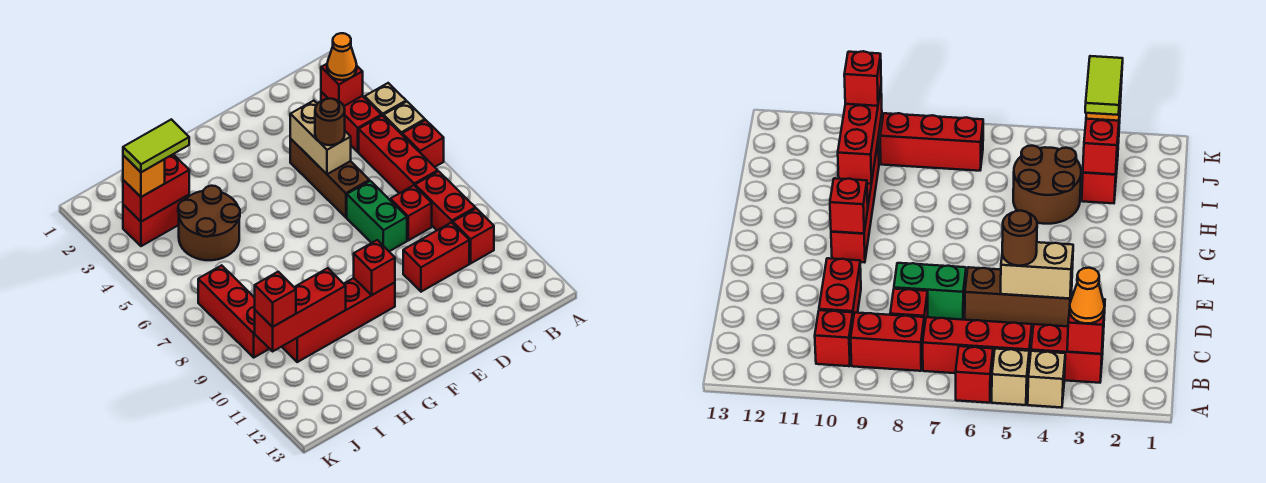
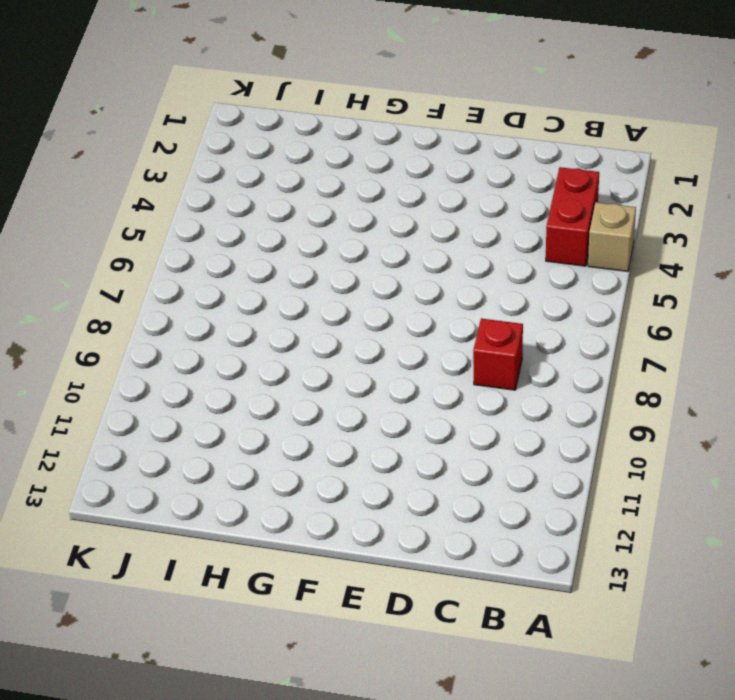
none -> tan 1x1 brick [383,102,425,134]
none -> red 1x1 brick [402,120,444,167]
none -> red 1x3 brick [359,116,438,193]

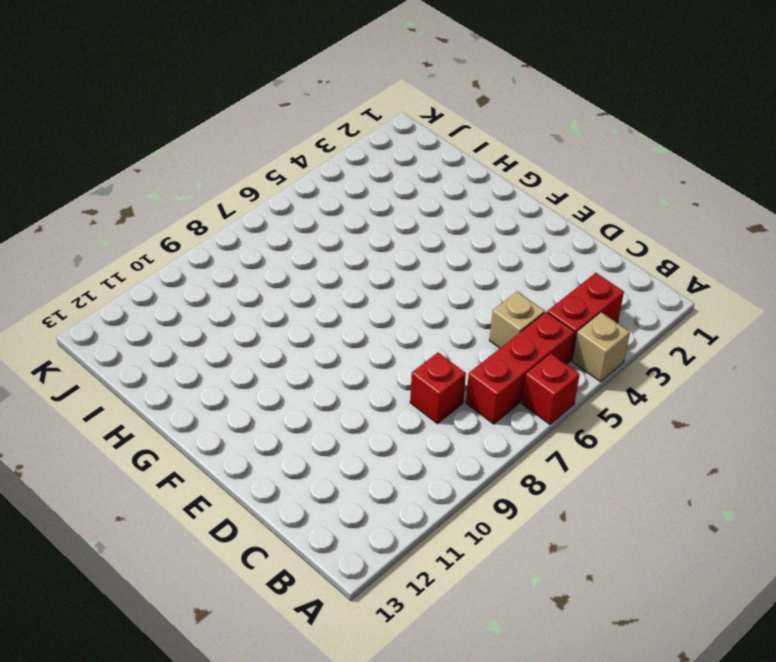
tan 1x1 brick [489,292,545,348] -> tan 1x1 brick moved to [383,102,425,134]
none -> red 1x2 brick [415,171,475,230]
none -> red 1x1 brick [453,208,494,263]
none -> red 1x2 brick [403,222,469,292]

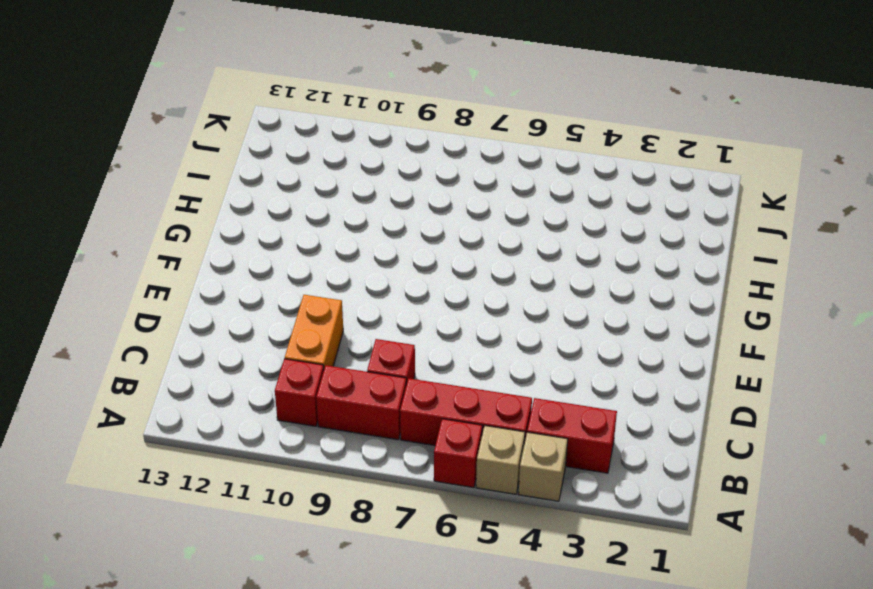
orange 1x2 brick [285,295,343,368] -> red 1x2 brick [403,222,469,292]
none -> brown 1x3 brick [290,139,369,217]
none -> green 1x2 brick [347,181,407,251]
none -> red 1x4 brick [282,278,395,362]

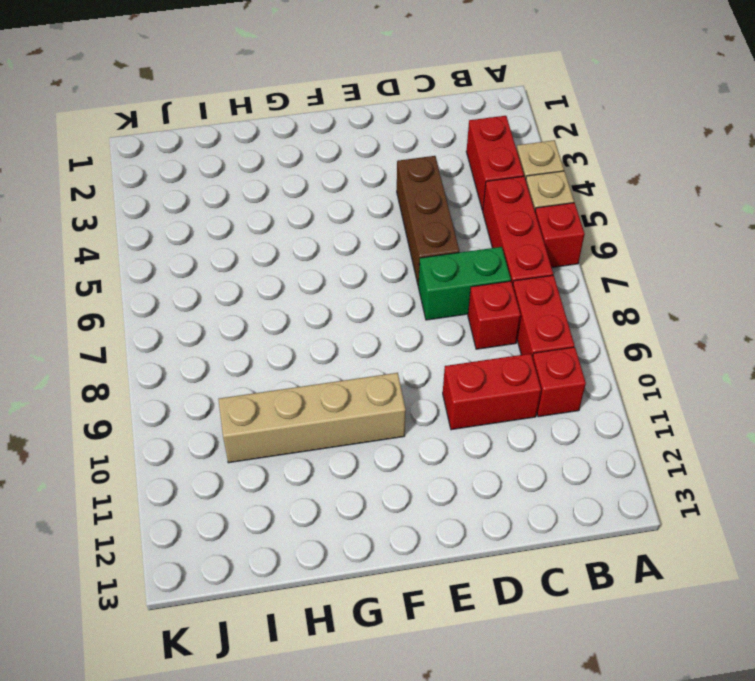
green 1x2 brick [418,247,511,320] -> green 1x2 brick turned to [347,181,407,251]
tan 1x4 brick [219,373,406,463] -> red 1x4 brick [282,278,395,362]
none -> brown 2x2 round brick [178,186,240,260]
none -> red 1x2 brick [123,195,189,246]
none -> red 1x3 brick [198,265,269,357]

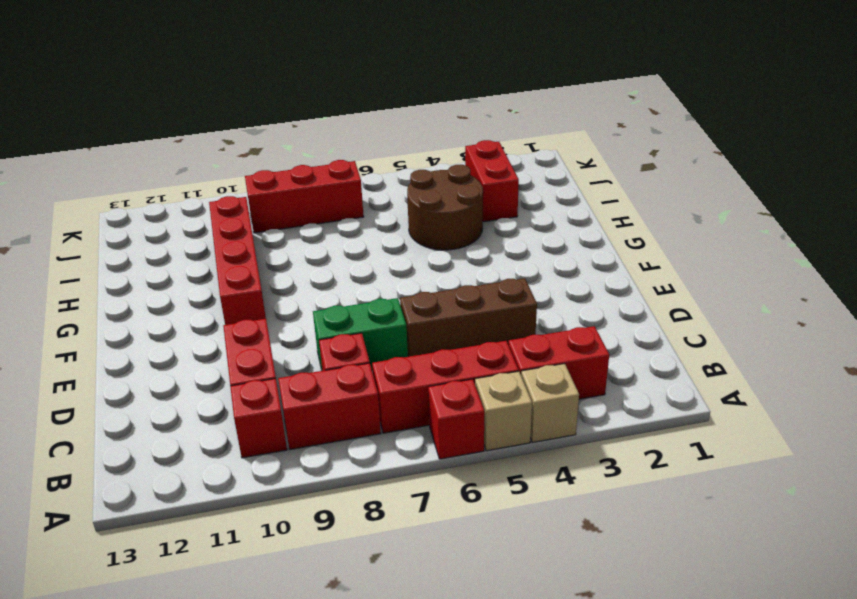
none -> red 1x1 brick [321,64,363,106]
none -> tan 1x2 brick [290,101,351,174]
none -> red 1x1 brick [354,240,395,295]

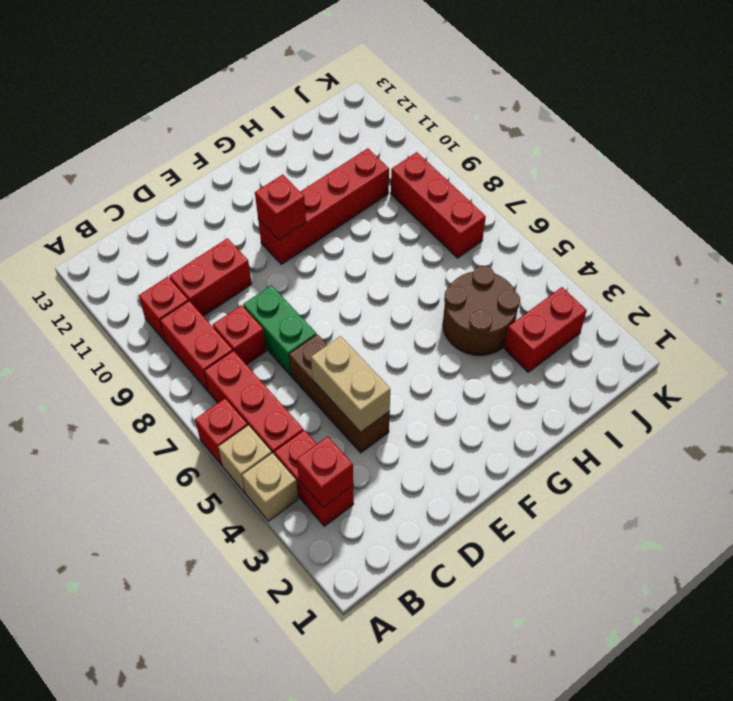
none -> red 1x3 brick [255,268,346,351]
none -> red 1x2 brick [123,154,189,222]
none -> orange 1x1 cone [327,33,357,80]

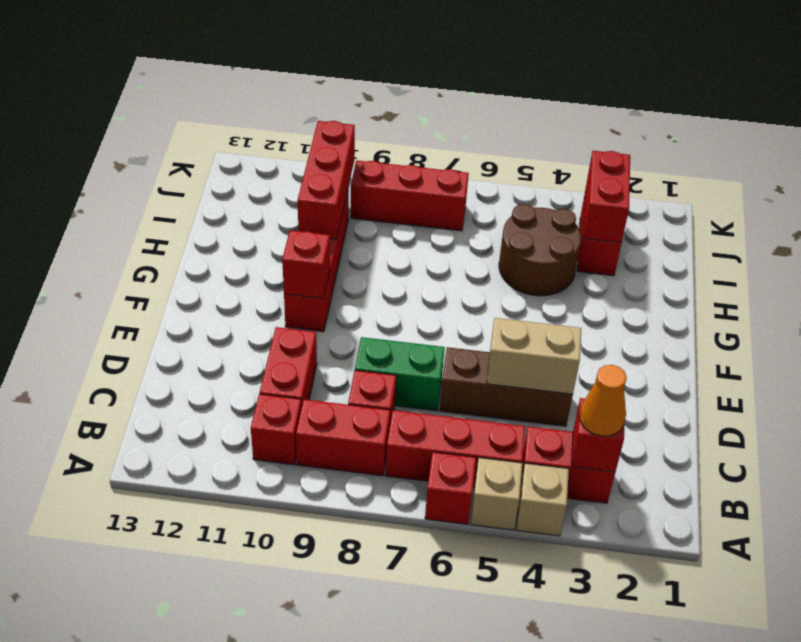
none -> brown 1x1 round brick [315,99,345,145]
none -> orange 1x1 brick [123,155,165,197]
none -> red 1x1 brick [255,272,296,327]

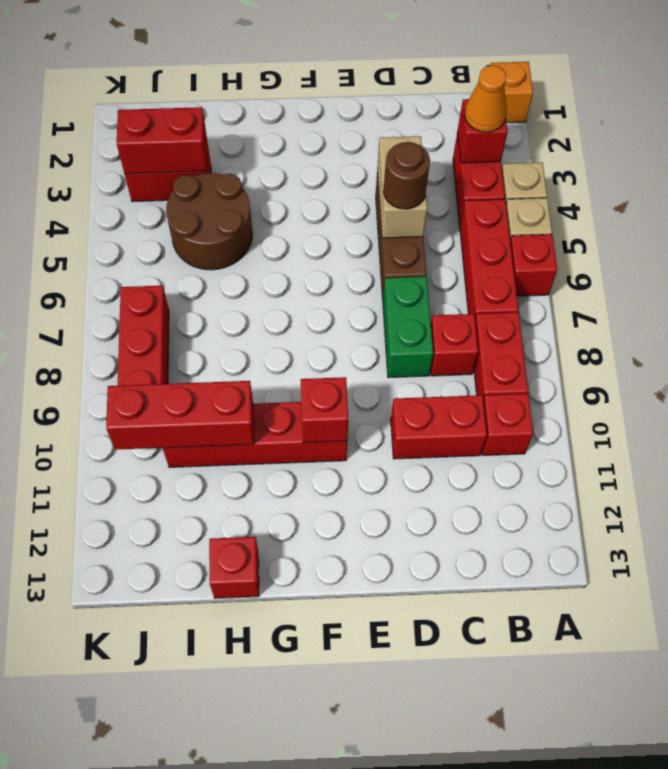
orange 1x1 brick [491,62,533,123] -> orange 1x1 brick moved to [123,155,165,197]
red 1x1 brick [209,537,259,598] -> red 1x1 brick moved to [255,272,296,327]
none -> lime 1x2 tile [123,119,189,172]

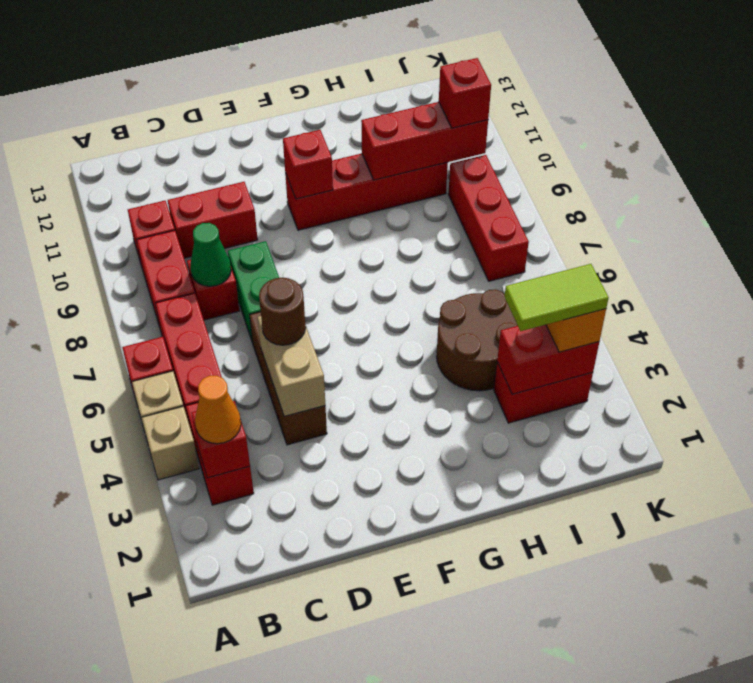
green 1x1 cone [190,223,231,286] -> none

